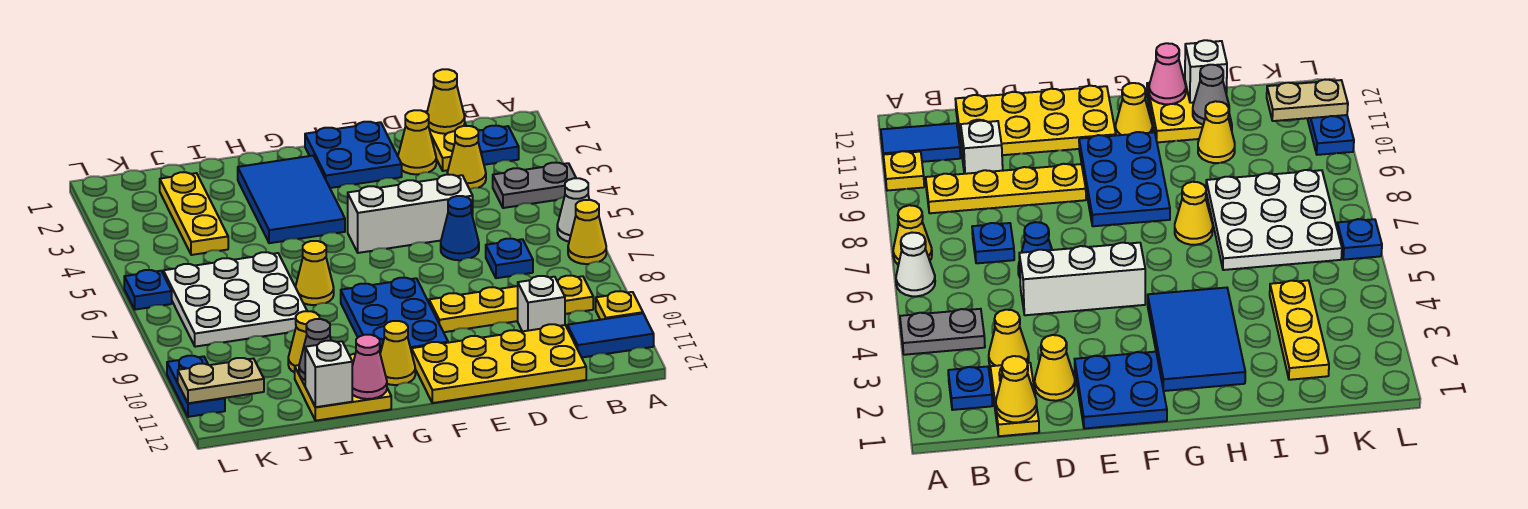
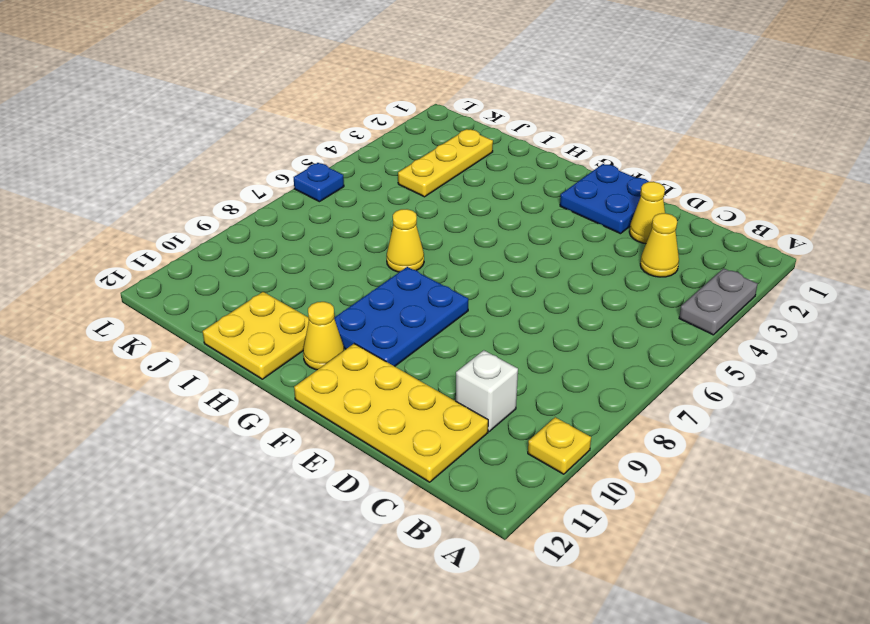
grey 1x2 plate [679,268,757,335] -> grey 1x2 plate turned to [493,163,576,208]
none -> white 1x1 cone [557,178,589,242]
none -> yellow 1x1 cone [568,200,606,264]
none -> blue 1x2 tile [567,313,654,357]
none -> blue 1x1 plate [478,126,519,165]

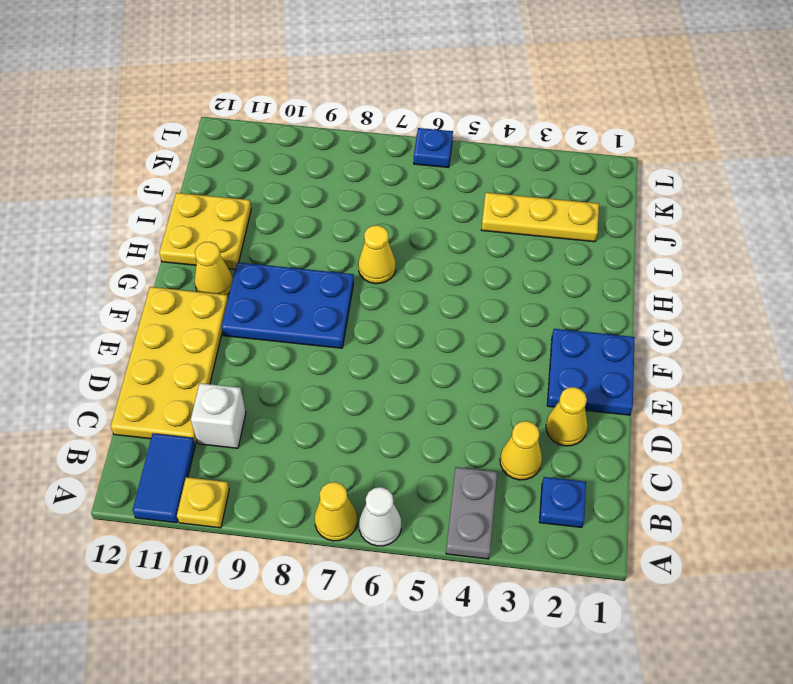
none -> yellow 1x4 plate [429,276,593,332]
none -> yellow 1x2 plate [429,124,466,171]
none -> blue 1x1 plate [486,239,533,278]
none -> white 1x3 brick [348,175,473,253]

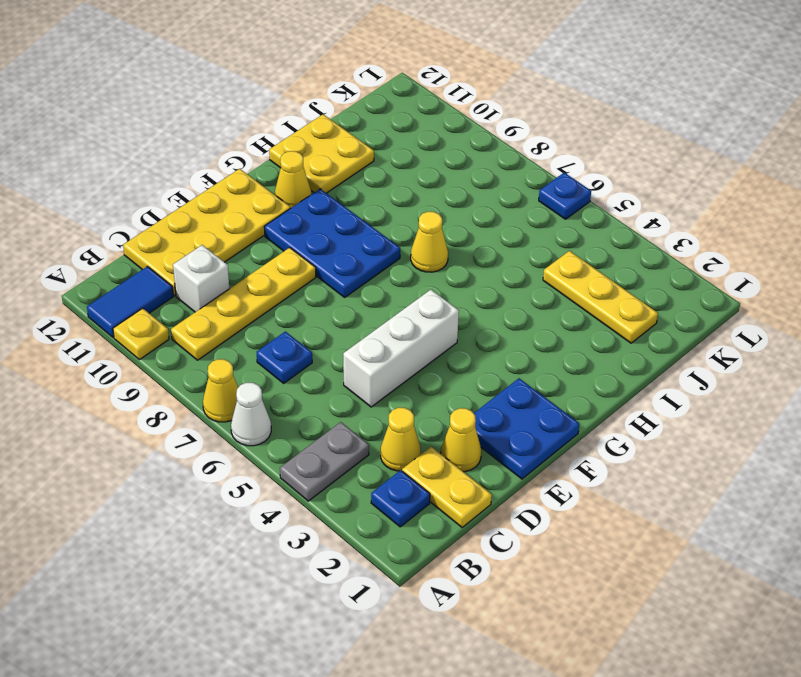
none -> blue 1x1 cone [441,196,479,260]
none -> blue 2x3 tile [238,156,345,243]
none -> white 3x3 plate [163,252,307,347]
none -> yellow 1x1 cone [288,311,319,372]

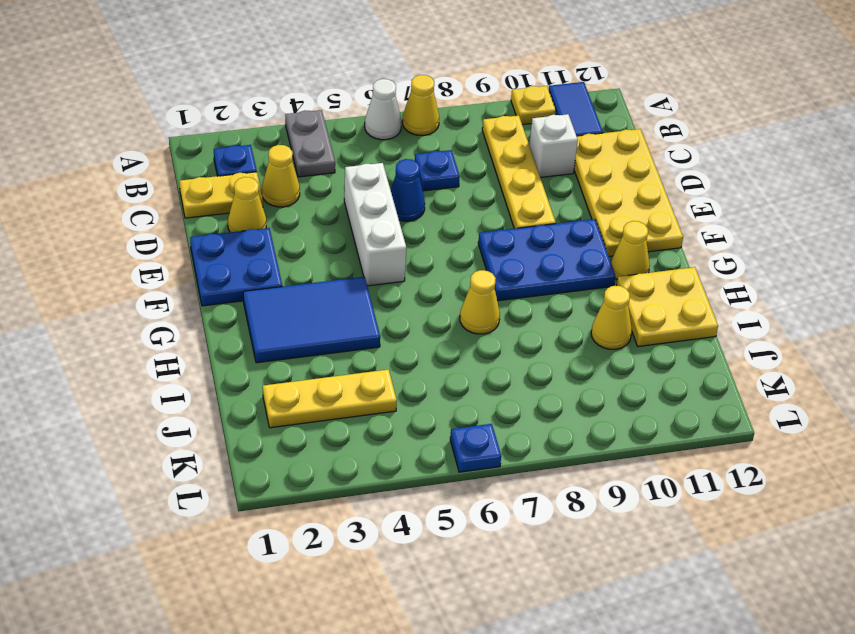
none -> white 3x3 plate [163,252,307,347]
none -> blue 1x2 plate [167,356,225,417]
none -> yellow 1x1 cone [427,69,465,134]
none -> pink 1x1 cone [352,335,387,399]

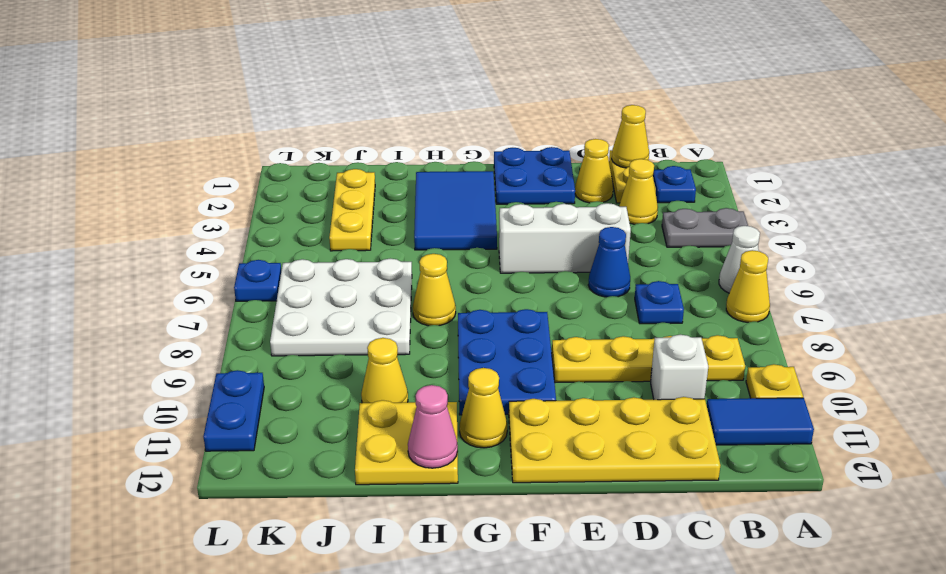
none -> grey 1x1 cone [299,319,331,380]
none -> white 1x1 brick [305,341,352,407]
none -> tan 1x2 plate [178,358,264,403]

